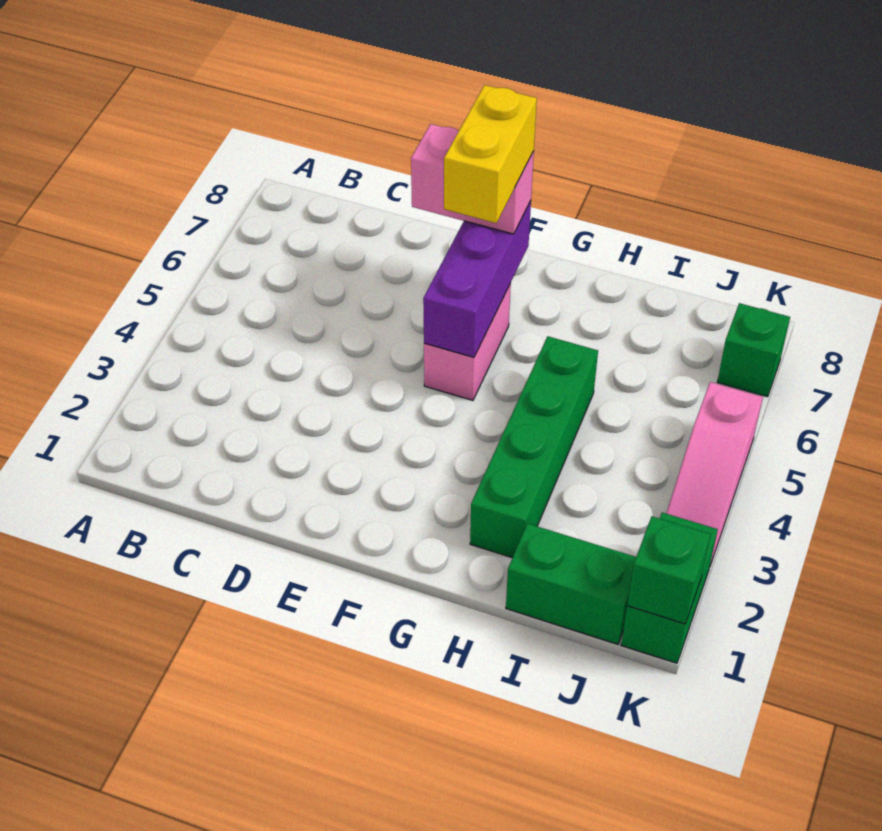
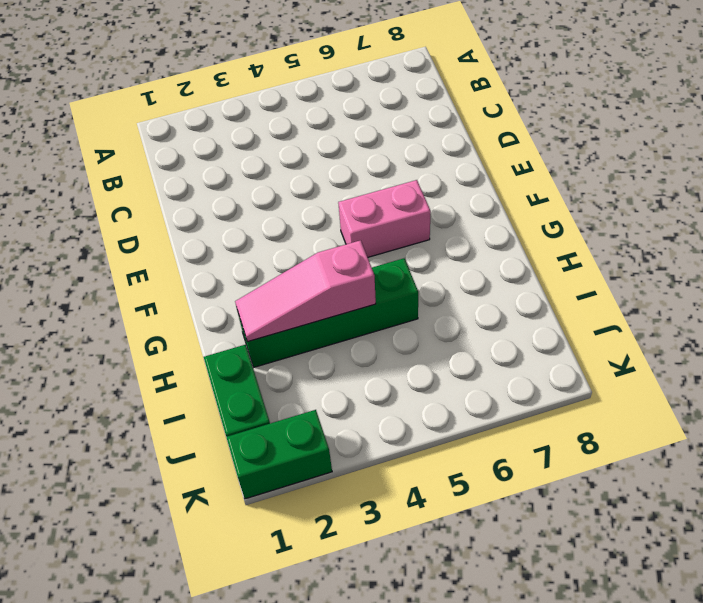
pink 1x3 slope [235,240,376,342] -> pink 1x3 slope moved to [666,382,763,565]
none -> green 1x1 brick [717,303,790,397]
none -> purple 1x3 brick [423,201,531,357]

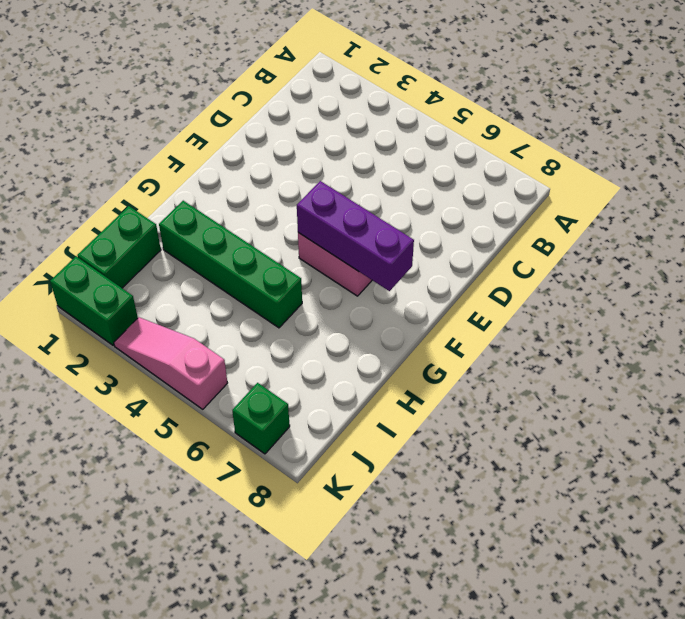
none -> green 1x1 brick [627,517,710,624]
none -> pink 1x2 brick [411,124,534,234]

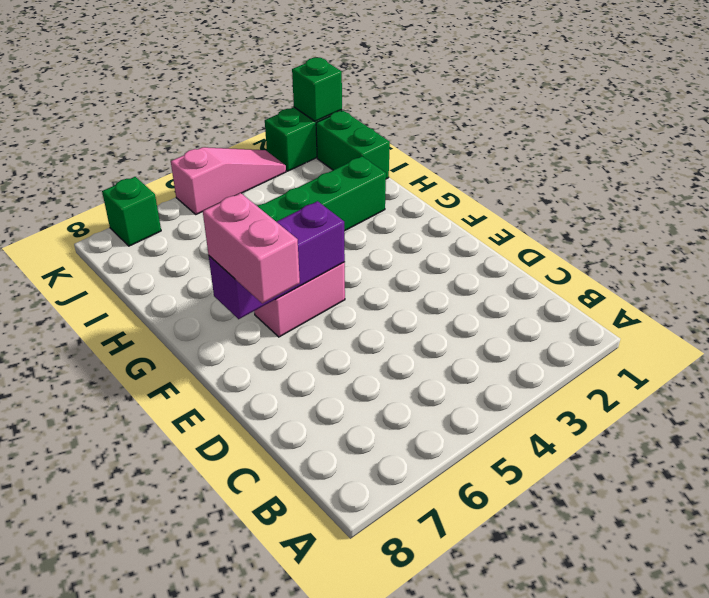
none -> yellow 1x2 brick [444,85,537,223]

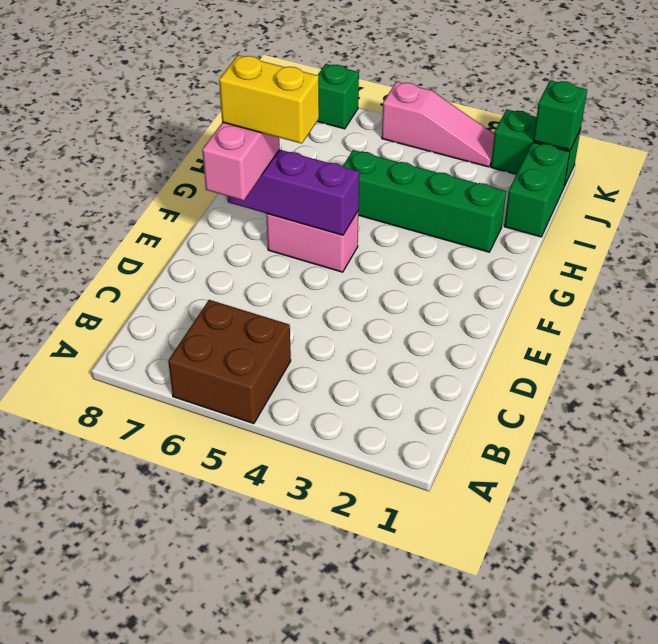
brown 2x2 brick [168,300,291,424] -> none

